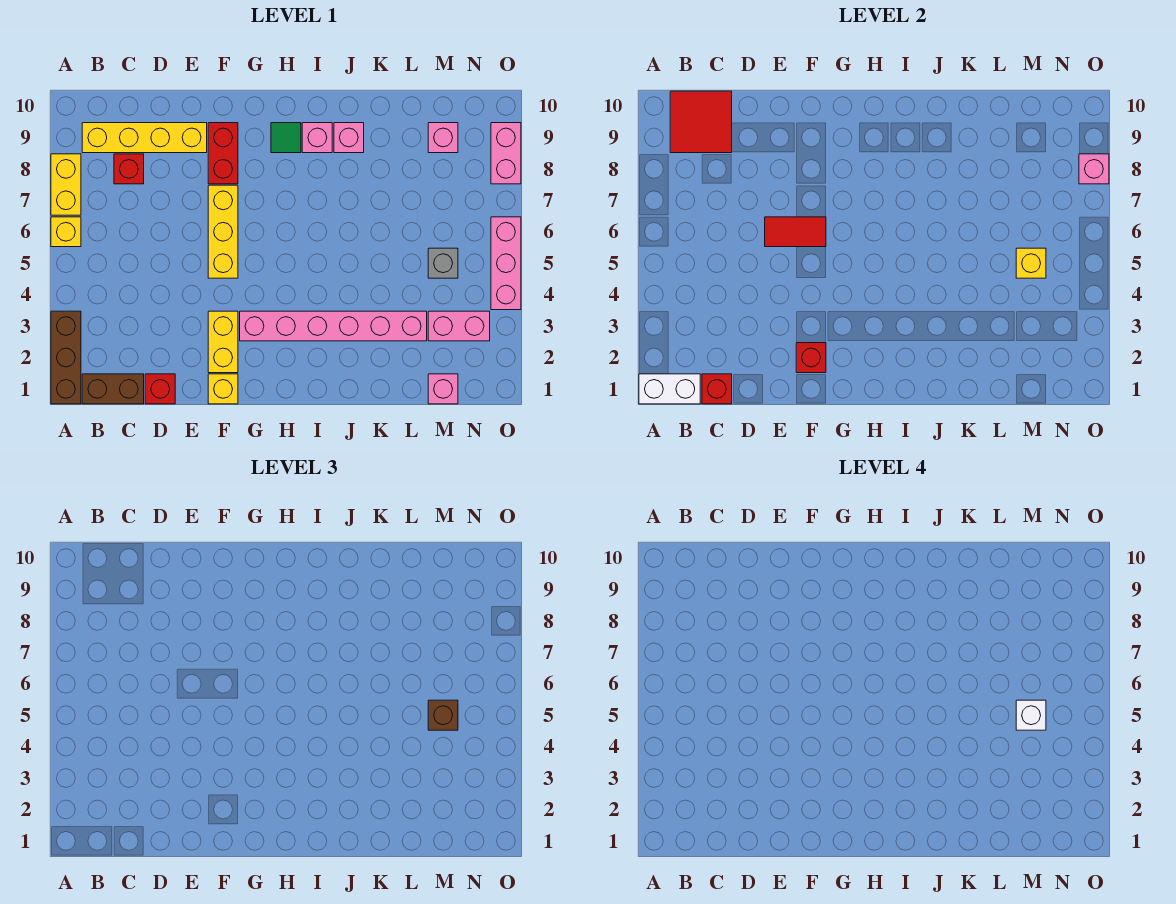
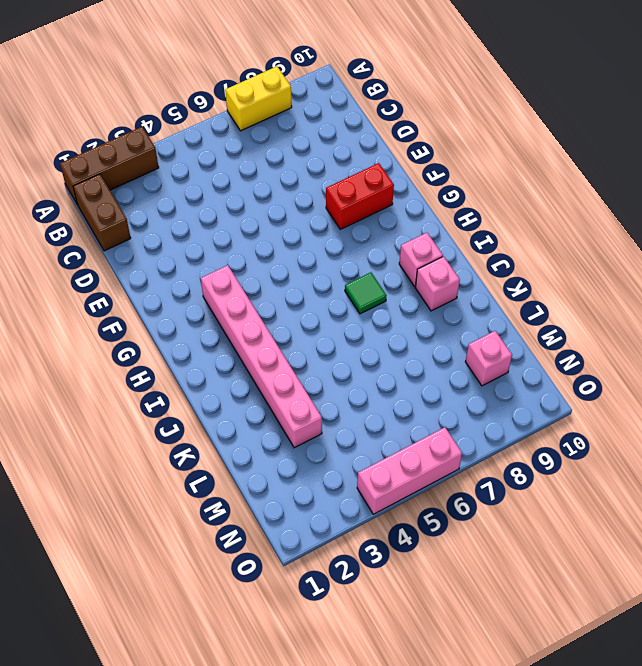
green 1x1 tile [345,272,387,314] -> green 1x1 tile moved to [271,123,301,153]
none -> yellow 1x1 brick [51,217,81,247]
none -> yellow 1x4 brick [82,123,207,153]
none -> red 1x1 brick [114,154,144,184]
none -> red 1x1 brick [145,374,175,404]

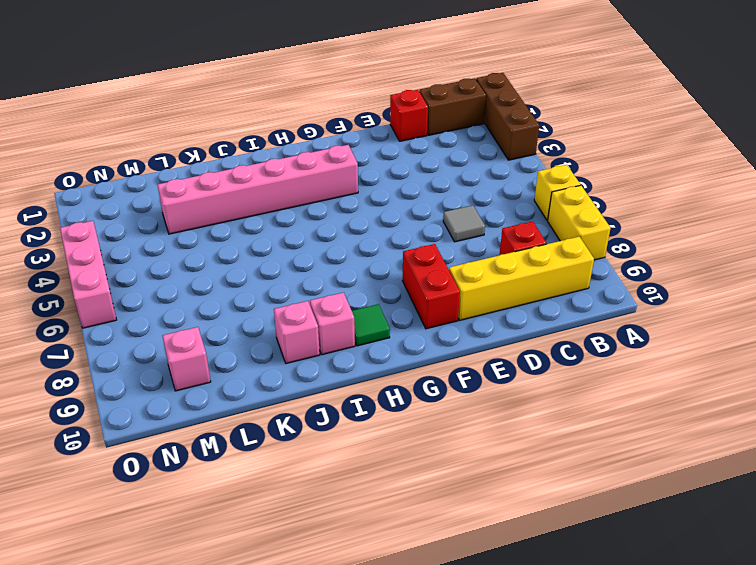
grey 1x1 tile [443,205,485,242] -> none
none -> yellow 1x1 brick [208,374,238,404]
none -> yellow 1x2 brick [208,311,238,373]
none -> yellow 1x3 brick [208,185,238,278]
none -> pink 1x1 brick [428,374,458,404]

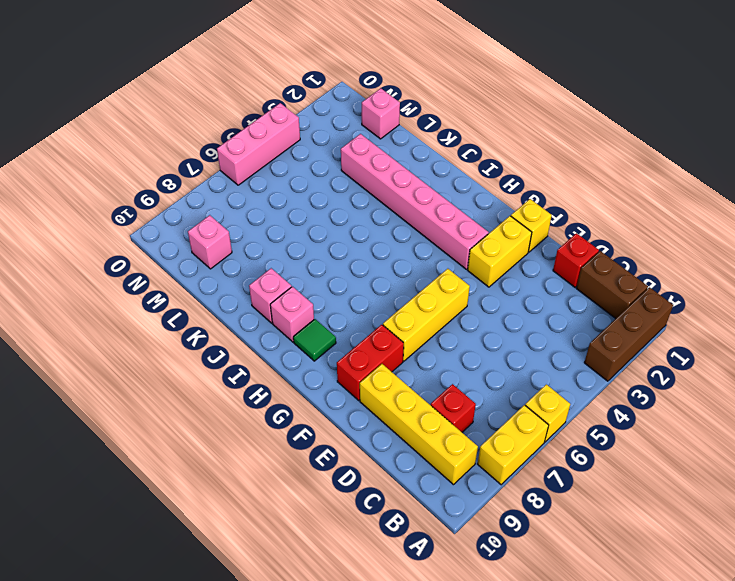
none -> pink 1x2 brick [428,311,490,341]
none -> grey 1x1 brick [428,248,458,278]
none -> pink 1x2 brick [491,123,521,184]
none -> white 1x2 brick [639,374,700,404]

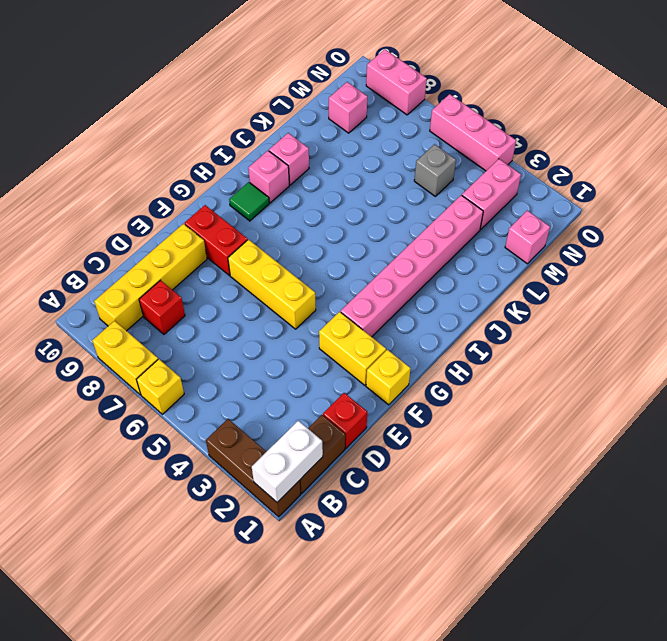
none -> red 2x2 tile [670,91,732,153]
none -> red 1x1 brick [702,374,732,404]
none -> red 1x2 tile [765,217,826,247]
none -> red 1x1 brick [796,343,826,373]

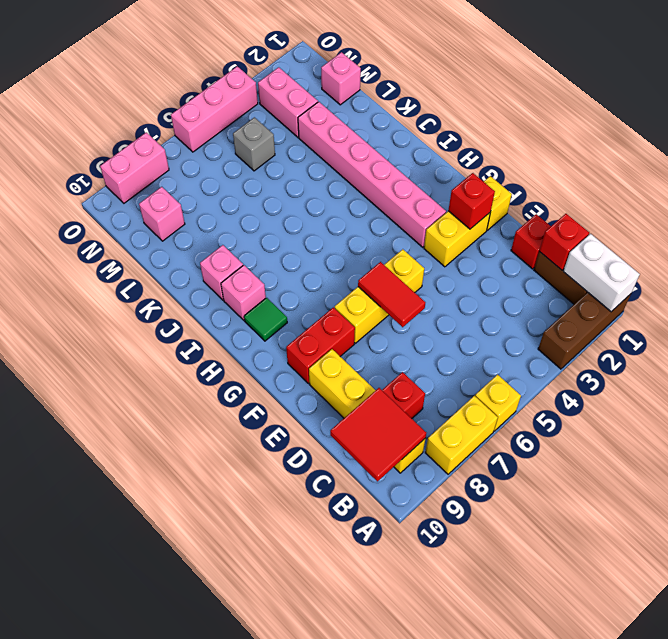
none -> yellow 1x1 brick [1016,248,1046,278]
none -> pink 1x1 brick [1079,154,1109,184]
none -> brown 1x1 brick [428,700,458,730]
none -> white 1x1 brick [1016,700,1046,730]

